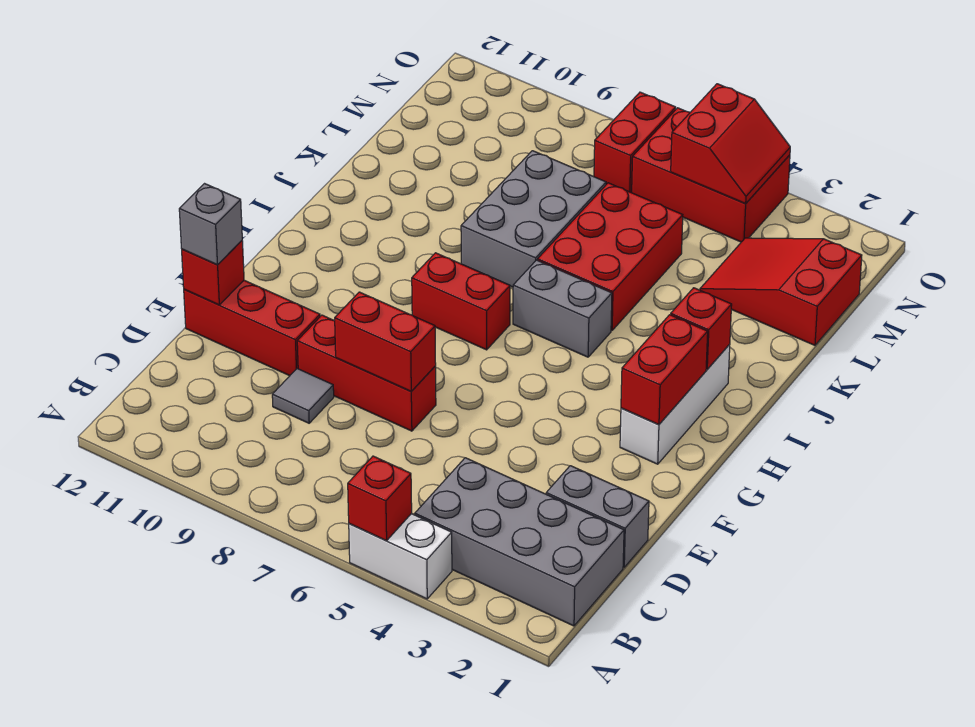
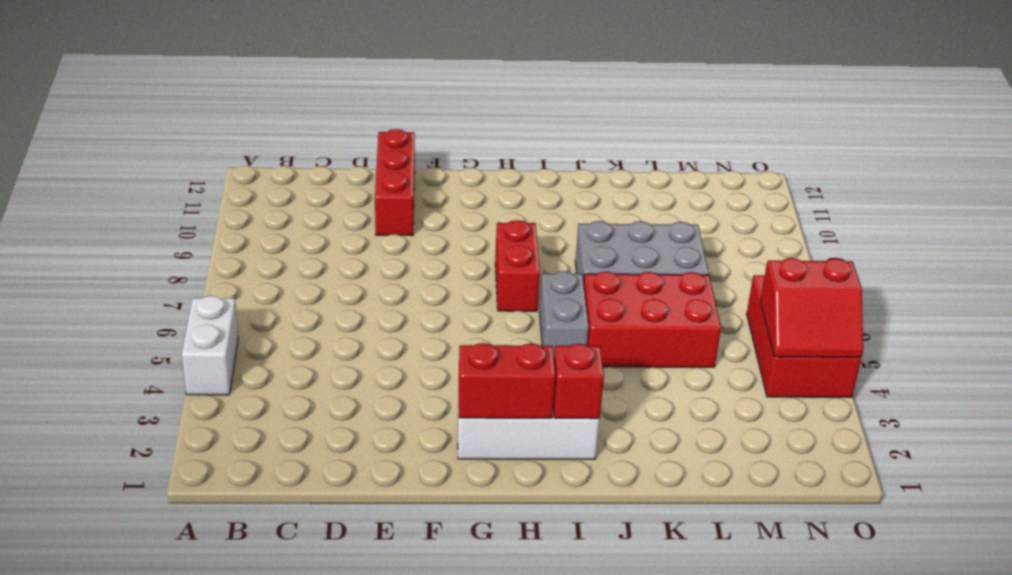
none -> grey 2x4 brick [415,458,624,626]
none -> grey 1x2 brick [546,466,649,567]
none -> grey 1x1 tile [272,369,334,423]

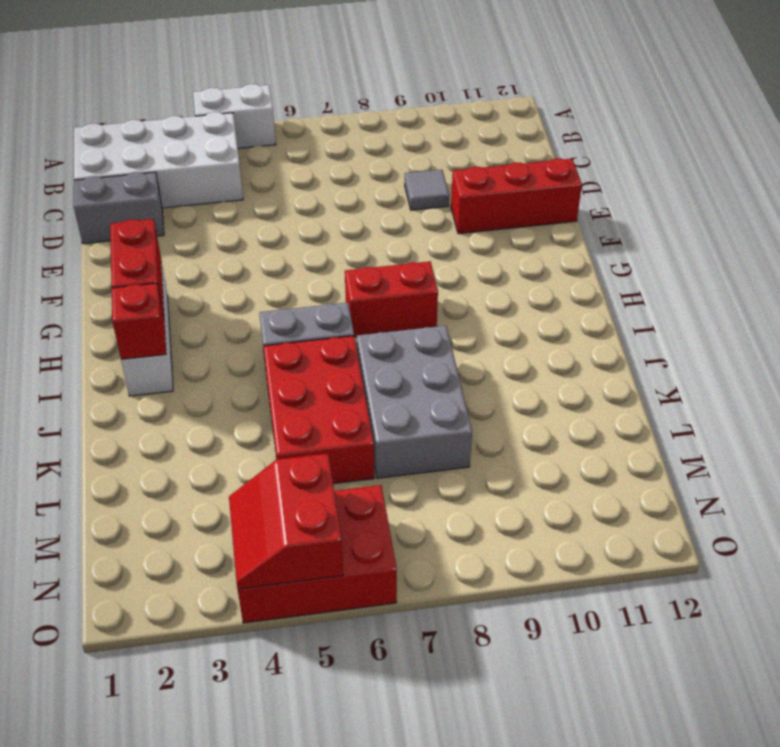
white 2x4 brick [74,112,243,208] -> grey 2x4 brick [415,458,624,626]
none -> red 1x3 brick [297,315,436,431]
none -> red 2x3 slope [700,238,862,345]
none -> red 1x2 brick [594,92,676,193]

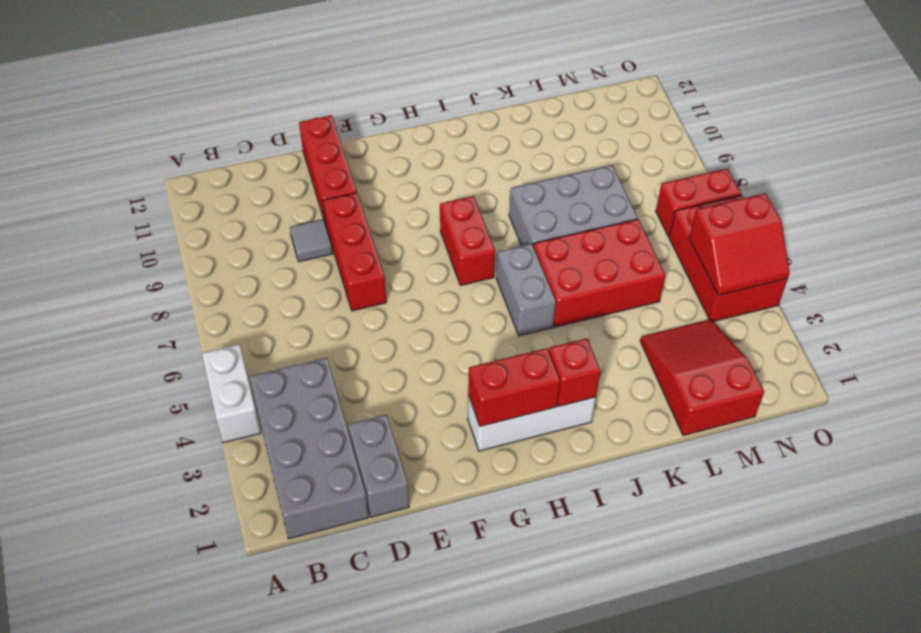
none -> red 1x1 brick [348,456,412,541]
none -> red 1x2 brick [335,292,436,391]
none -> red 1x1 brick [182,241,244,305]

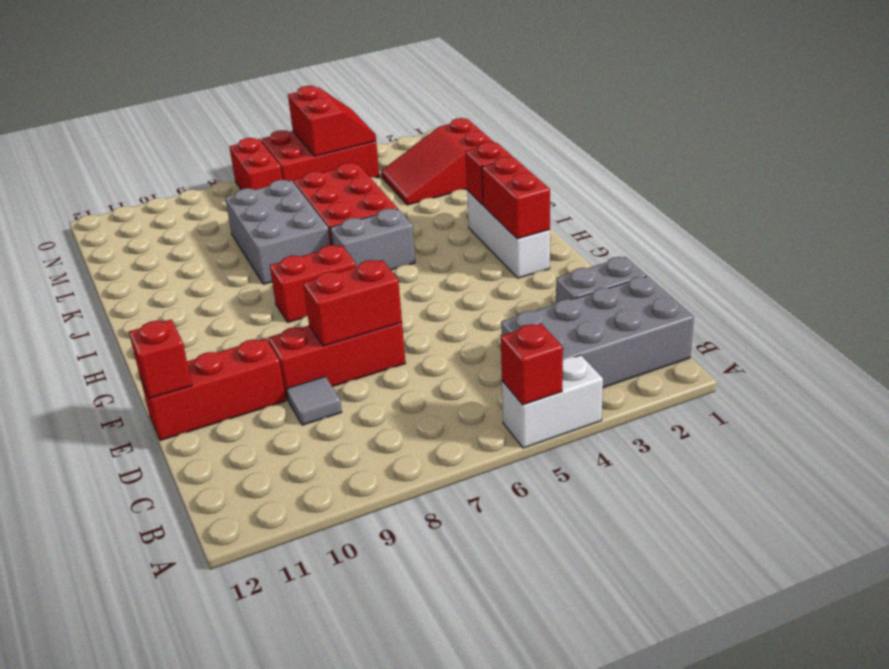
none -> grey 1x1 brick [179,184,242,265]

